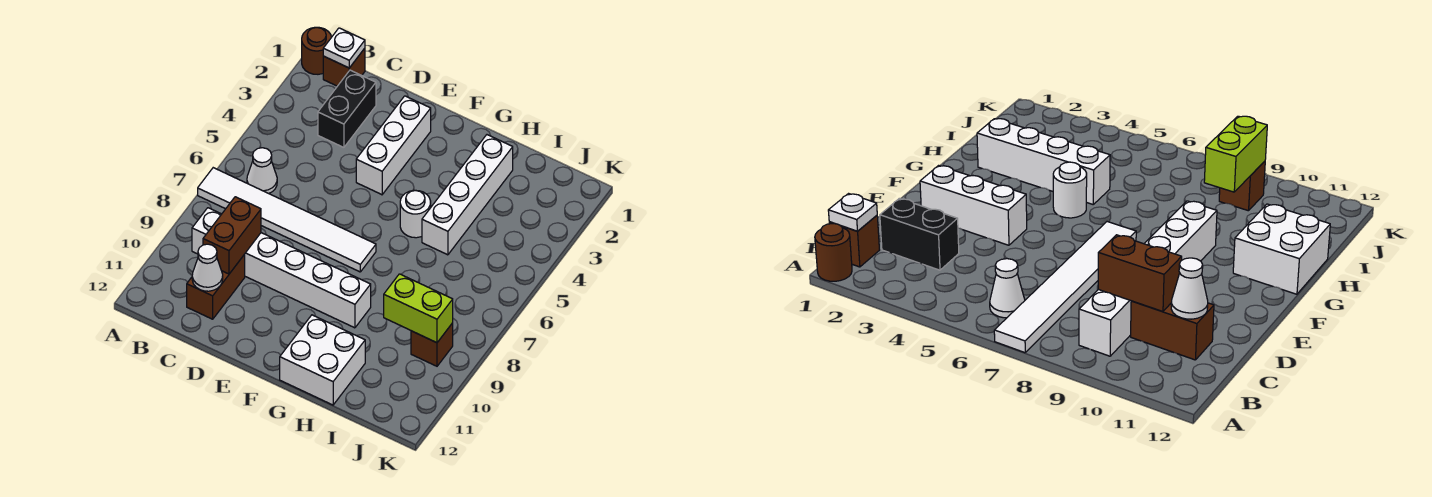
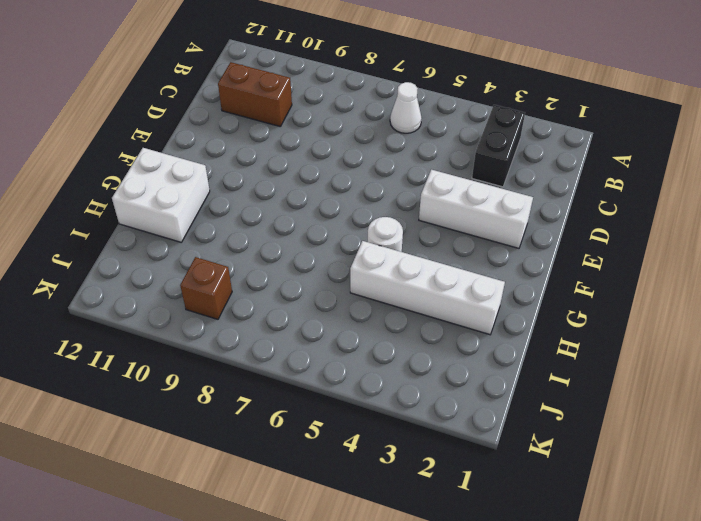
black 1x2 brick [472,105,525,187] -> black 1x2 brick turned to [318,70,376,147]
none -> brown 1x1 round brick [302,27,331,74]
none -> white 1x6 tile [198,168,376,272]
none -> brown 1x1 brick [323,48,365,86]

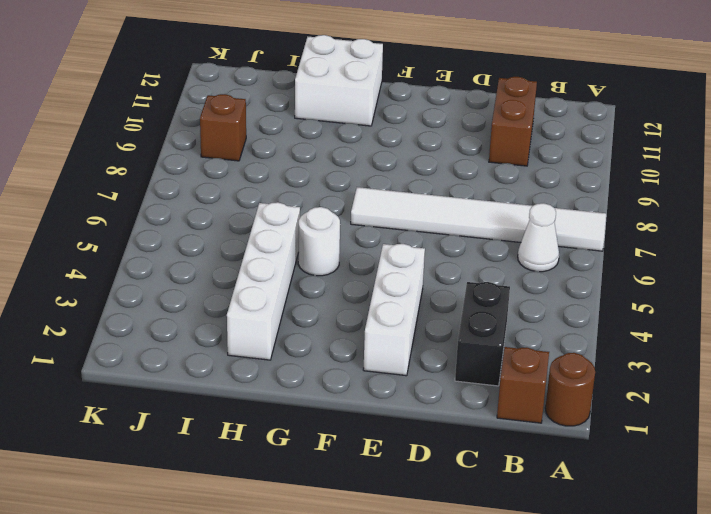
none -> white 1x6 brick [192,208,371,328]
none -> white 1x1 plate [323,28,365,68]
none -> brown 1x2 brick [203,197,261,274]

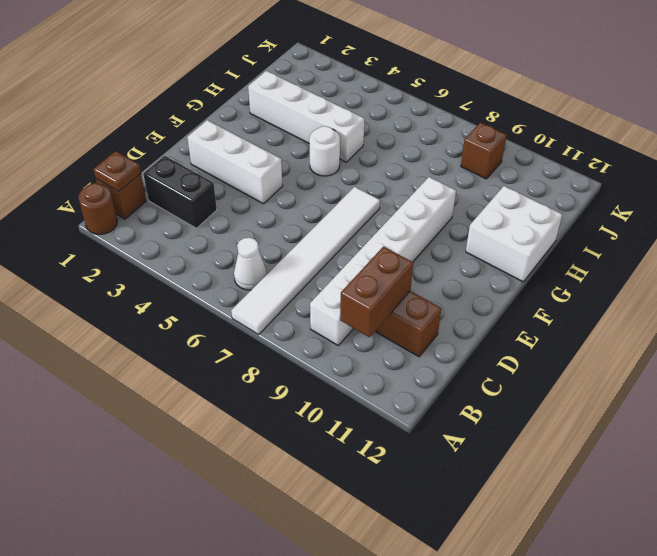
brown 1x1 plate [93,151,141,192] -> white 1x1 plate [323,28,365,68]
brown 1x2 brick [340,247,413,337] -> brown 1x2 brick turned to [203,197,261,274]
none -> white 1x1 cone [192,244,223,291]
none -> lime 1x2 brick [384,274,453,343]

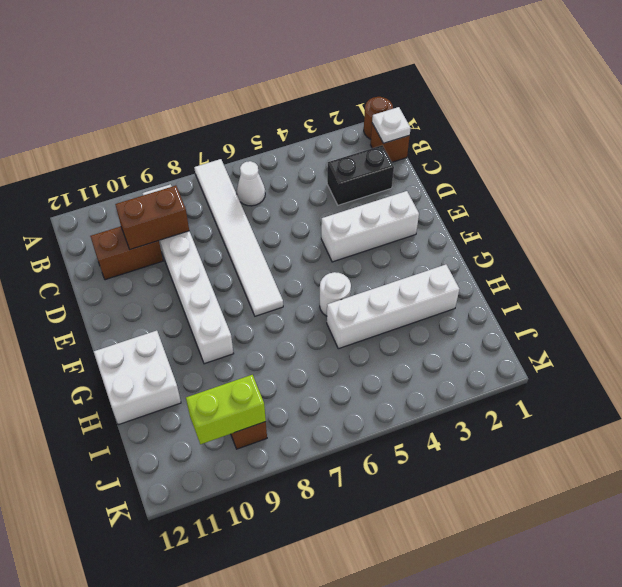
lime 1x2 brick [186,375,266,444] -> lime 1x2 brick turned to [384,274,453,343]
none -> white 1x1 cone [192,244,223,291]

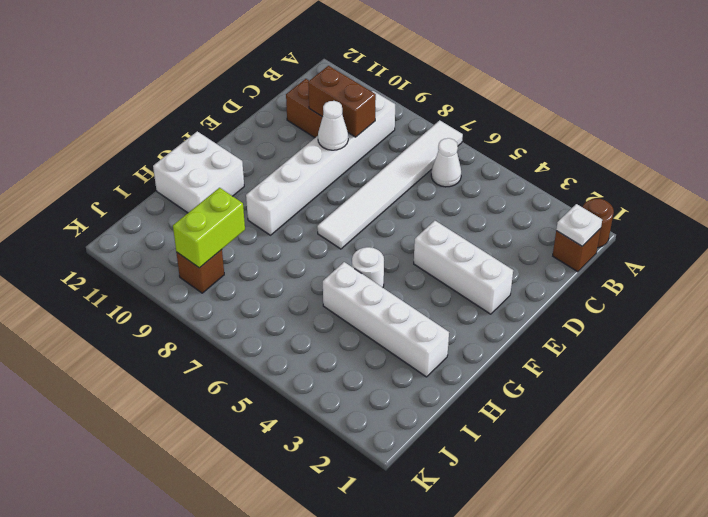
white 1x1 cone [318,101,348,150] -> white 1x1 cone moved to [192,244,223,291]
none -> black 1x2 brick [318,70,376,147]

